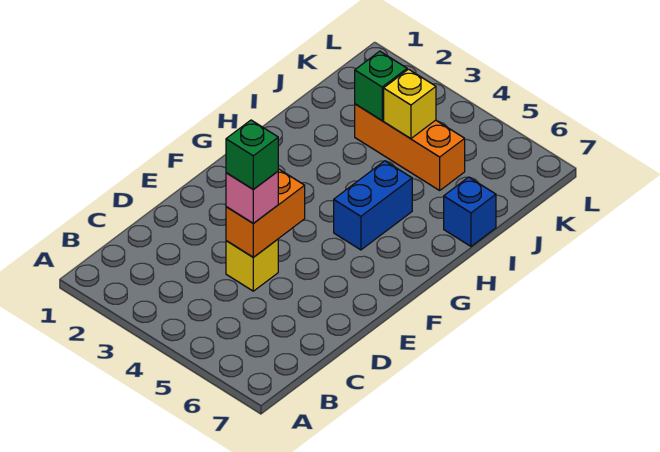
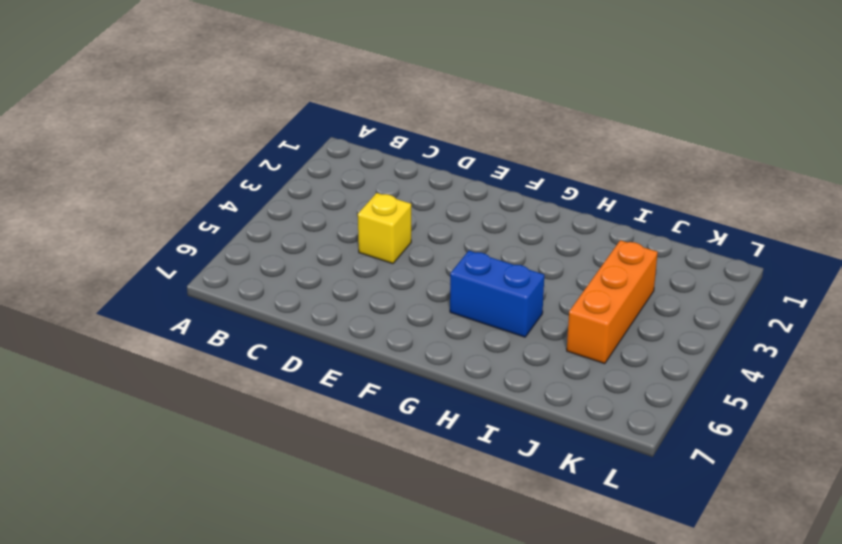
none -> blue 1x1 brick [444,177,496,246]
none -> orange 1x2 brick [226,169,305,257]

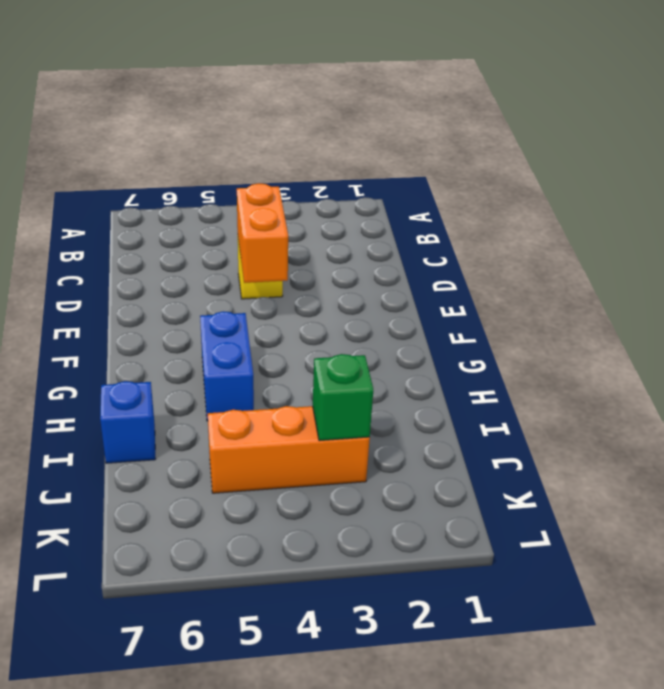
none -> yellow 1x1 brick [384,69,436,139]
none -> pink 1x1 brick [226,171,278,223]

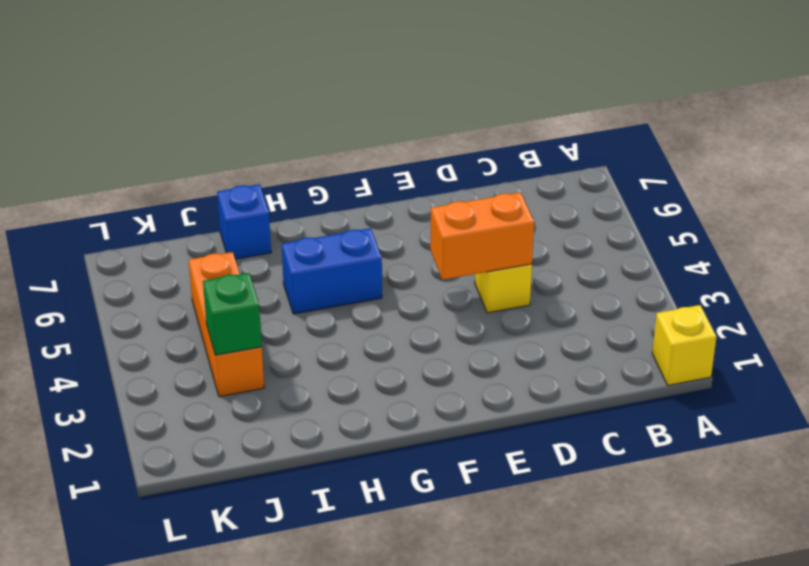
yellow 1x1 brick [652,305,716,385] -> yellow 1x1 brick moved to [384,69,436,139]
none -> pink 1x1 brick [226,171,278,223]
none -> green 1x1 brick [226,120,278,189]

